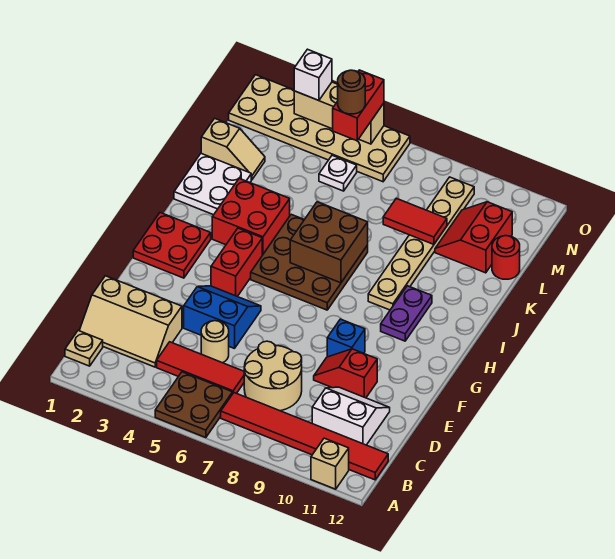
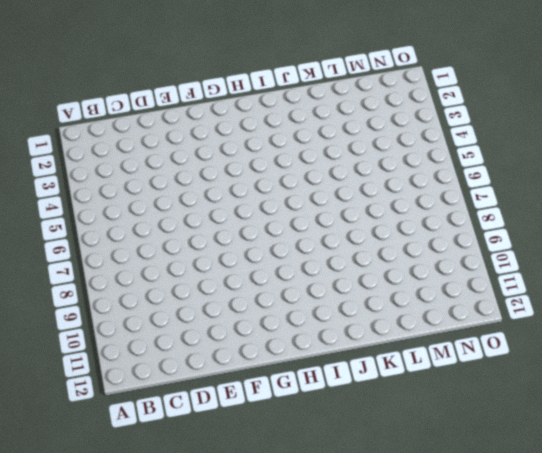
none -> brown 2x2 plate [155,372,233,438]
none -> tan 1x1 brick [311,438,349,489]
none -> tan 1x1 plate [65,331,103,366]
none -> red 1x6 tile [221,393,388,480]

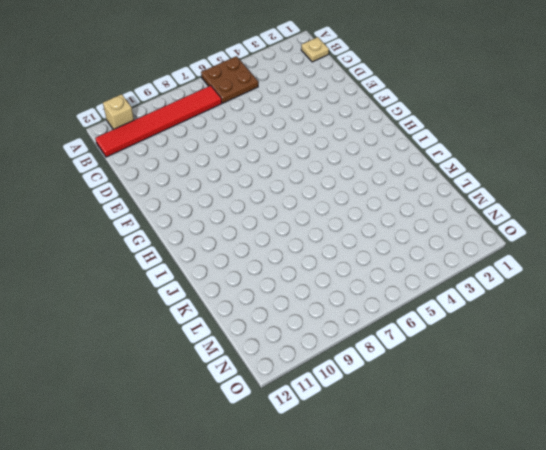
none -> tan 2x3 slope [79,276,182,367]
none -> red 1x3 tile [157,342,244,393]
none -> tan 2x2 round brick [244,341,302,411]
none -> white 2x2 slope [312,387,390,445]

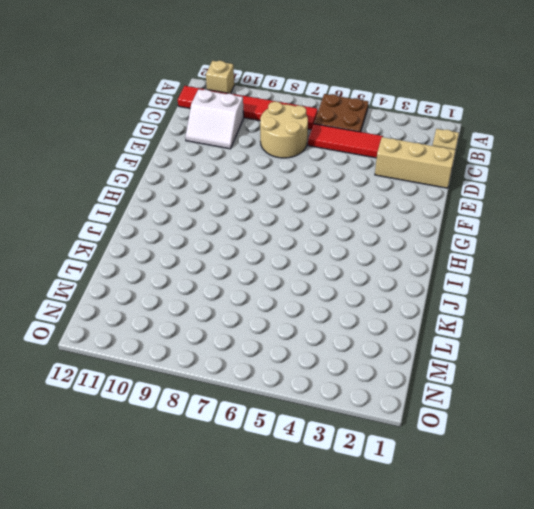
none -> tan 1x1 round brick [201,321,229,363]
none -> blue 2x2 slope [184,286,261,349]
none -> red 1x2 slope [314,349,377,398]
none -> blue 1x1 brick [327,319,365,357]

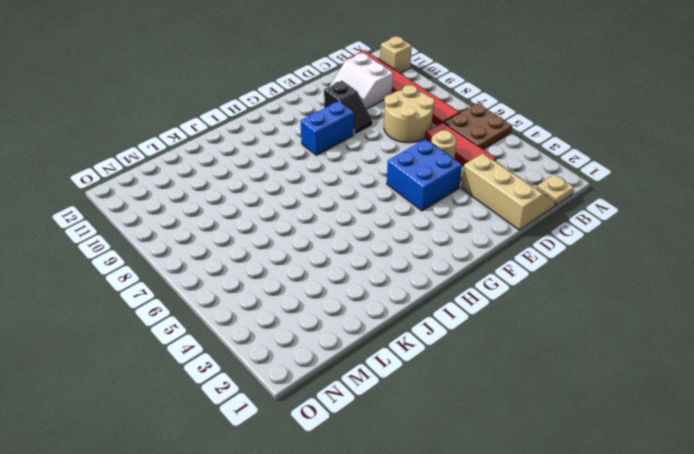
blue 2x2 brick [387,139,462,211] -> blue 2x2 slope [184,286,261,349]
black 1x2 slope [324,81,373,135] -> red 1x2 slope [314,349,377,398]
blue 1x2 brick [301,101,354,155] -> blue 1x1 brick [327,319,365,357]
none -> red 2x2 plate [133,213,211,278]
none -> red 1x2 brick [211,228,262,297]
none -> brown 3x3 plate [251,214,368,310]
none -> purple 1x2 plate [381,286,432,341]

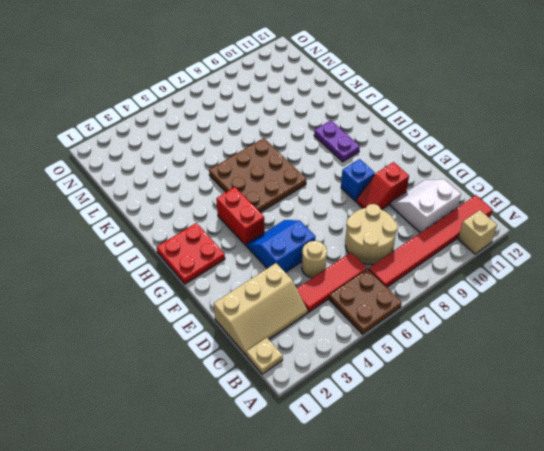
none -> red 2x2 brick [212,178,290,255]
none -> tan 1x6 plate [368,177,474,310]
none -> white 2x2 plate [174,154,251,215]
none -> tan 1x2 slope [201,118,265,180]

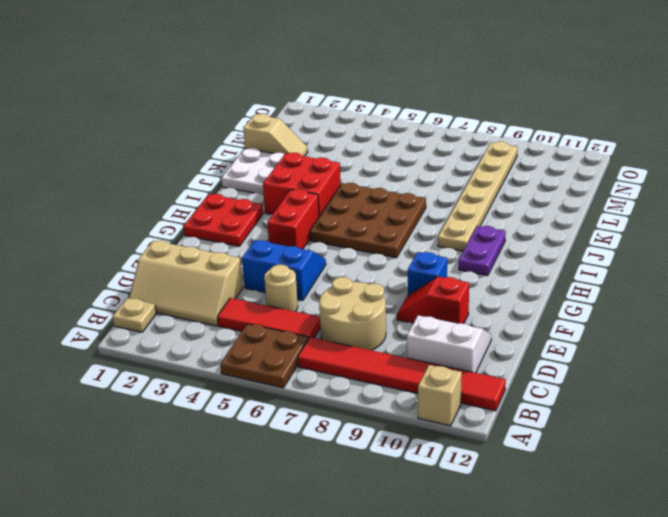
none -> red 2x2 slope [435,202,512,273]
none -> red 1x1 round brick [492,236,520,279]
none -> white 1x1 plate [319,155,357,191]
none -> tan 2x6 plate [229,75,410,182]

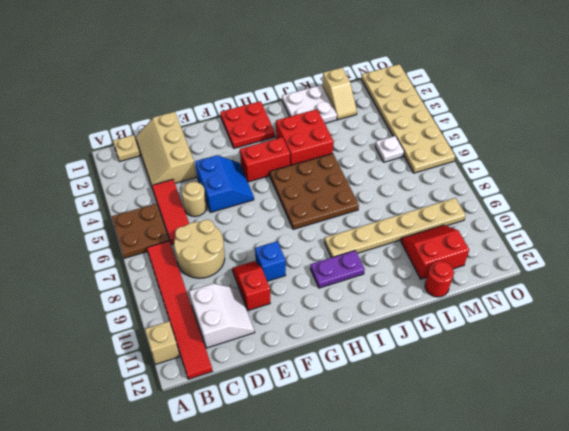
none -> brown 2x2 brick [290,202,368,283]
none -> red 1x2 tile [383,198,447,244]
none -> tan 1x3 brick [294,82,384,144]
none -> red 1x2 brick [333,70,384,141]

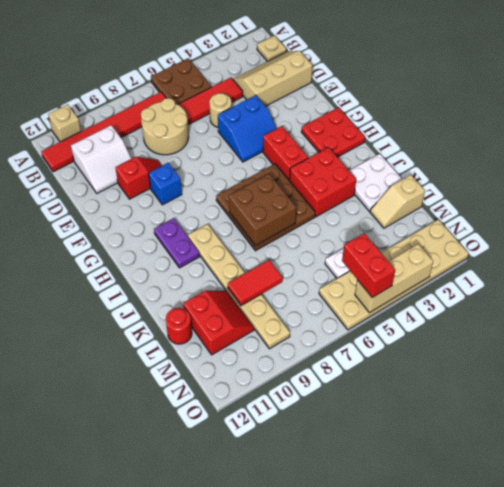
none -> white 1x1 brick [294,49,332,101]
none -> brown 1x1 round brick [338,70,365,114]

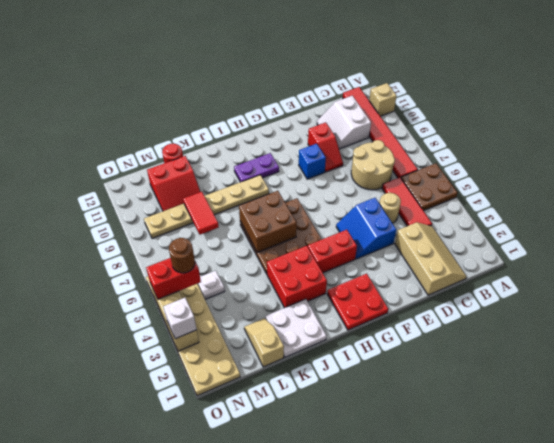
none -> tan 1x1 plate [65,331,103,366]

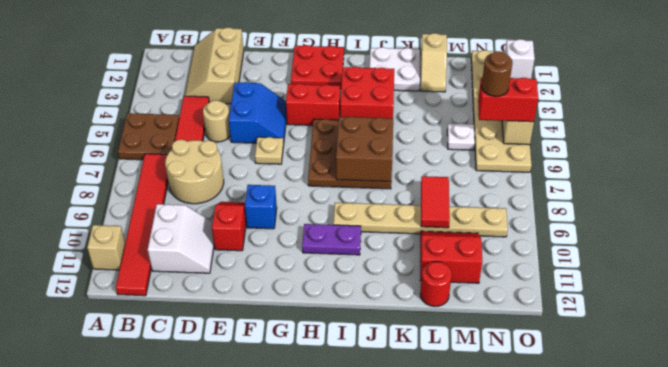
tan 1x1 plate [255,137,284,164] -> tan 1x1 plate moved to [65,331,103,366]

